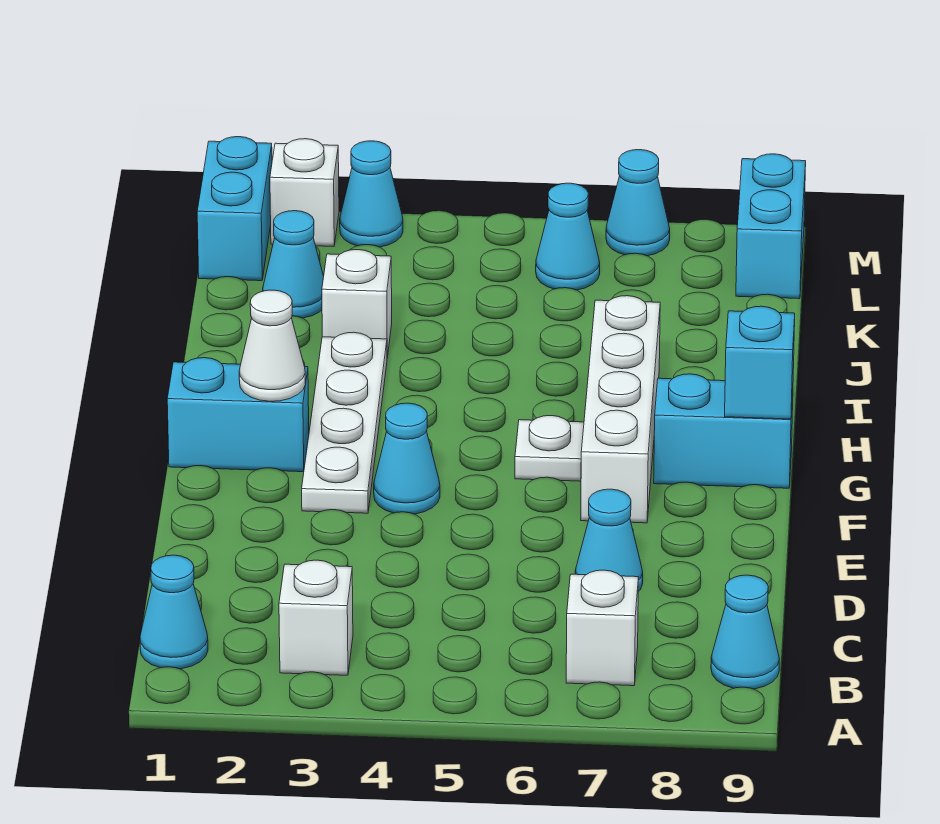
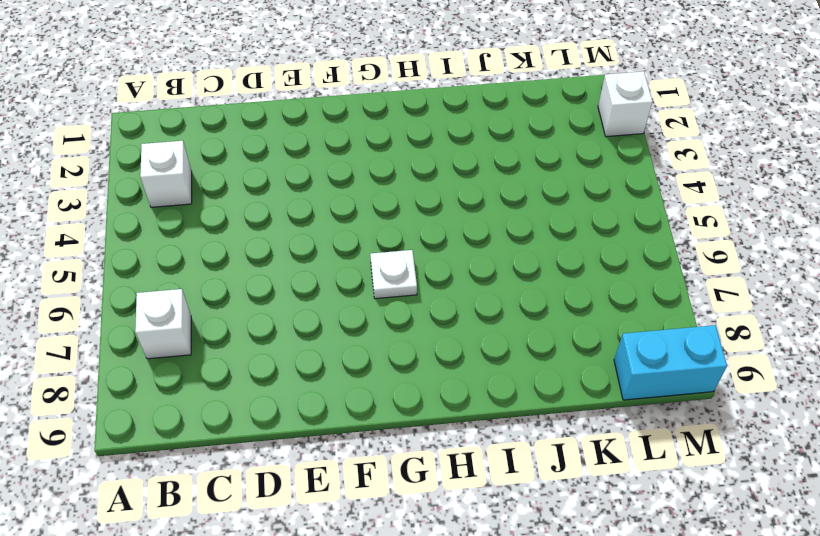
none -> cyan 1x1 cone [140,555,208,669]
none -> cyan 1x1 cone [711,575,780,689]
none -> cyan 1x1 cone [575,489,643,592]

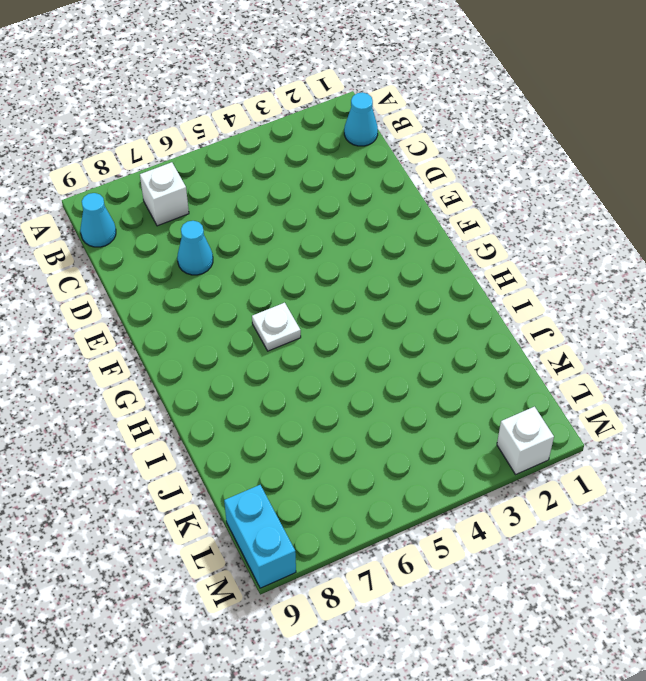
none -> white 1x1 brick [279,560,353,675]
none -> white 1x4 plate [302,332,387,513]
none -> cyan 1x1 cone [374,403,440,514]

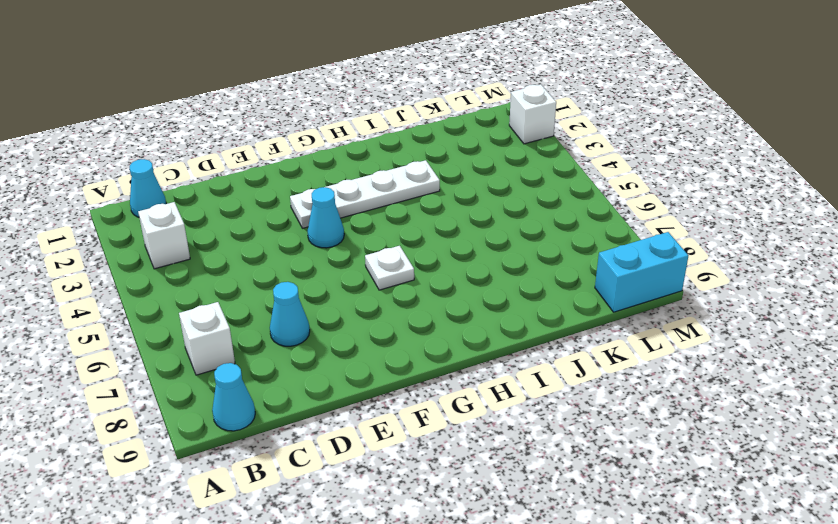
none -> white 1x4 brick [581,296,660,523]
none -> cyan 1x2 brick [167,358,309,472]
none -> cyan 1x2 brick [654,374,793,488]

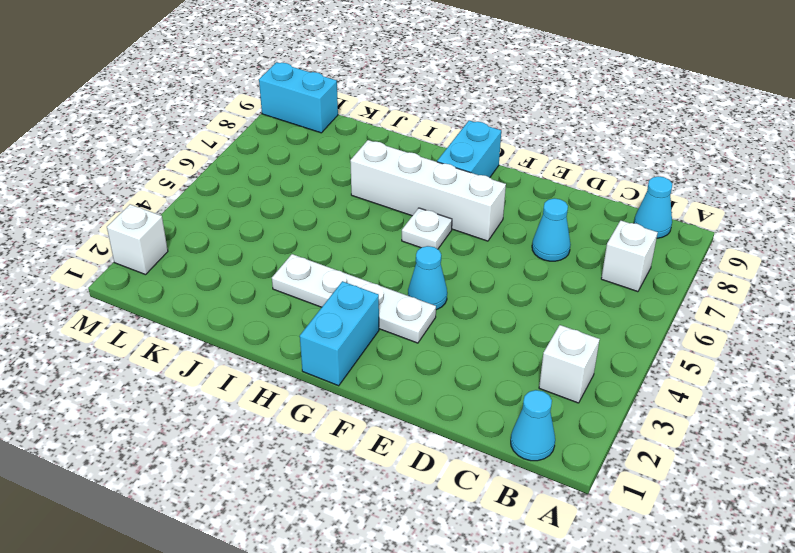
none -> white 1x1 brick [322,250,392,357]
none -> cyan 1x1 cone [263,211,324,318]
none -> cyan 1x2 brick [197,137,272,281]

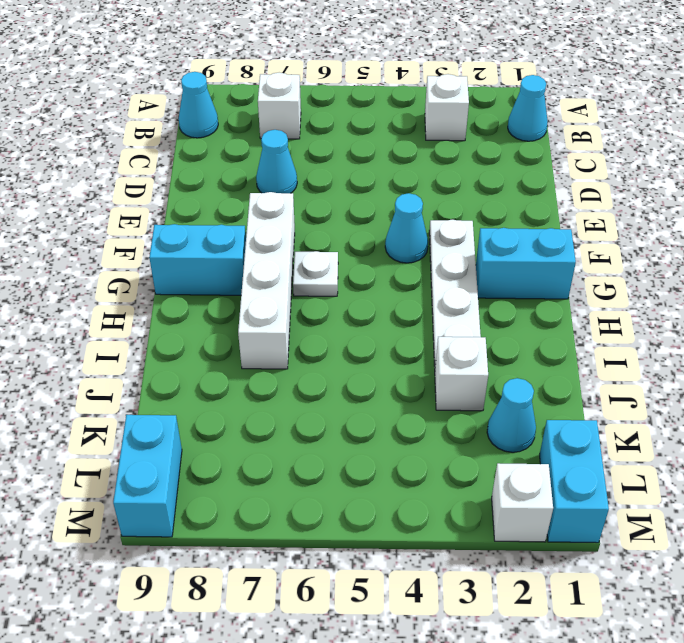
none -> cyan 1x1 cone [536,183,600,290]
none -> cyan 1x1 cone [340,141,403,247]
none -> cyan 1x1 cone [606,150,670,256]

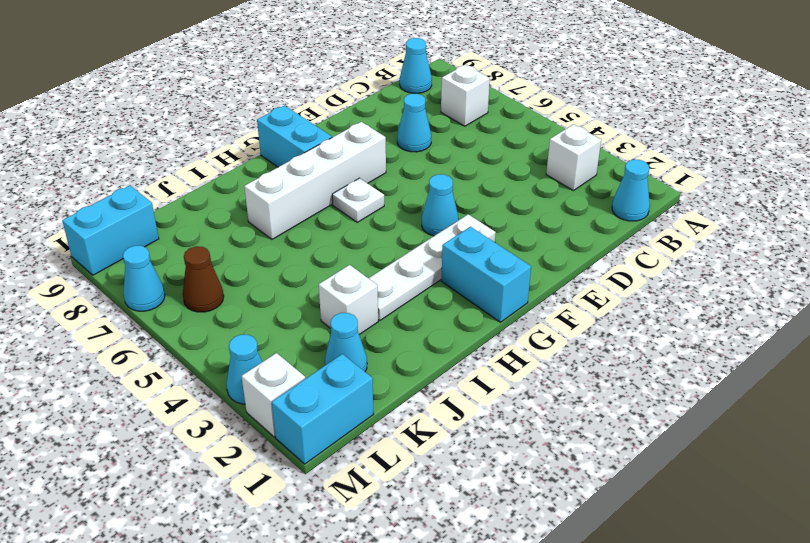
brown 1x1 cone [183,246,224,312] -> cyan 1x1 cone [536,183,600,290]
none -> white 1x1 cone [239,290,306,401]
none -> cyan 1x1 brick [725,306,795,419]

